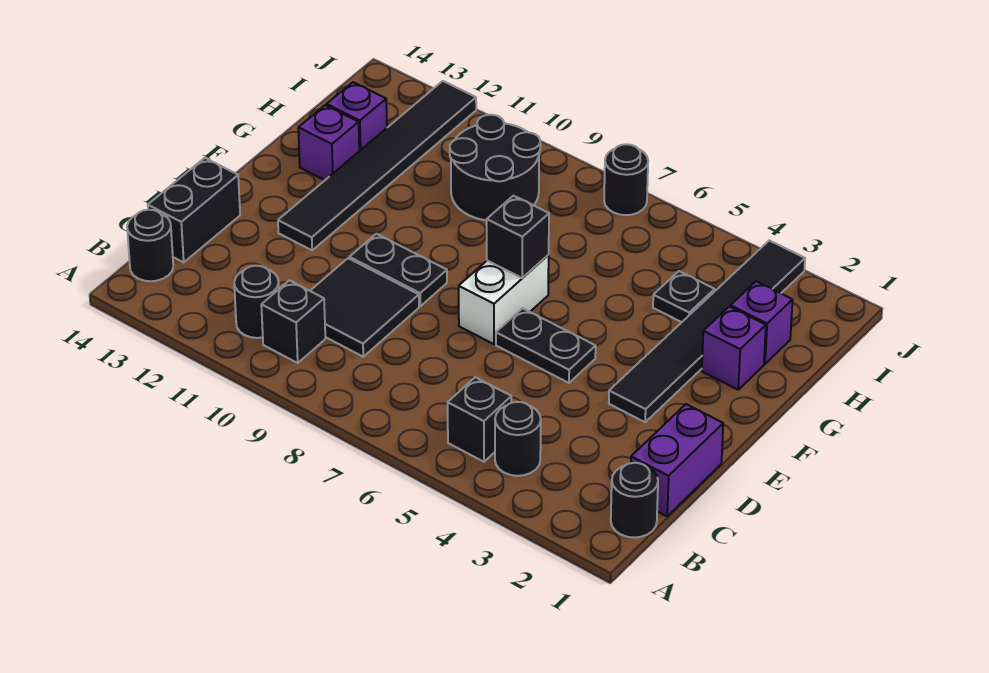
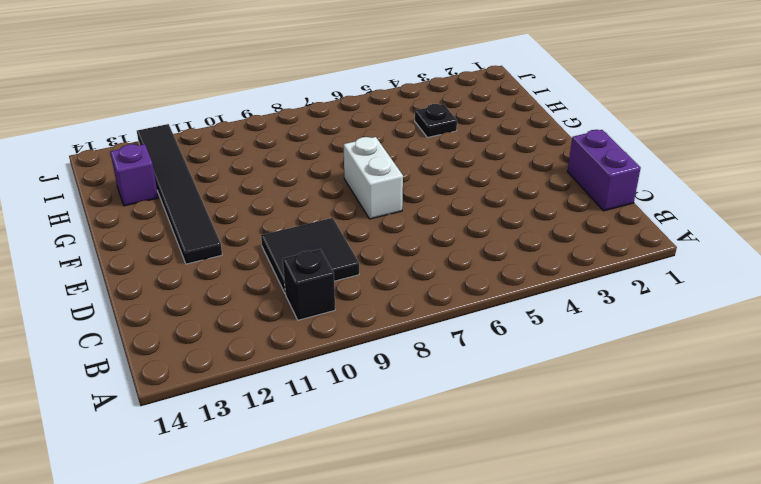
none -> black 1x1 round brick [611,463,658,538]
none -> black 1x1 round brick [495,402,541,476]
none -> black 1x1 brick [448,377,511,462]

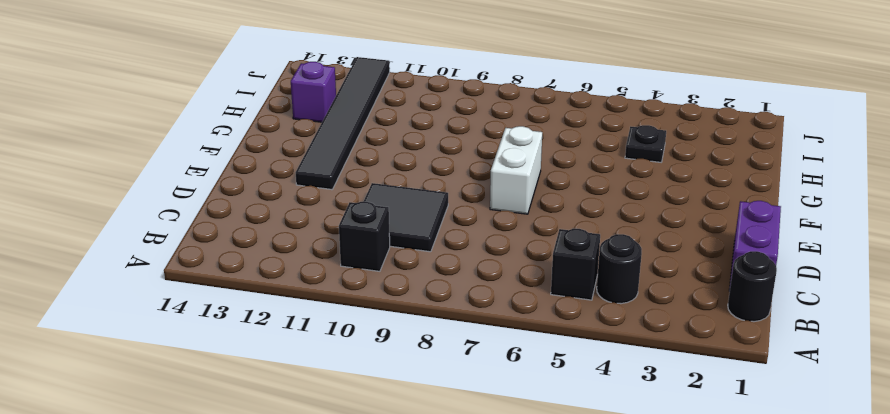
none -> black 1x1 round brick [234,266,279,338]
none -> black 1x1 round brick [127,210,173,281]
none -> black 1x2 brick [148,158,240,262]

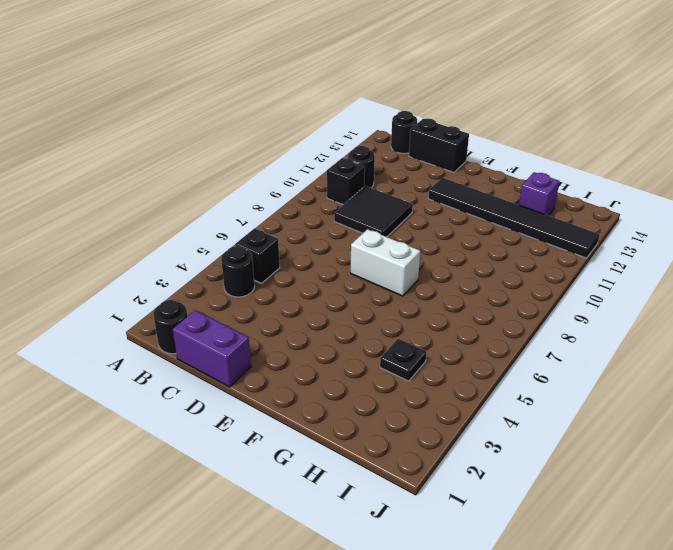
none -> black 1x6 tile [609,241,805,422]
none -> black 1x2 plate [496,308,596,383]
none -> black 1x2 plate [349,234,447,306]

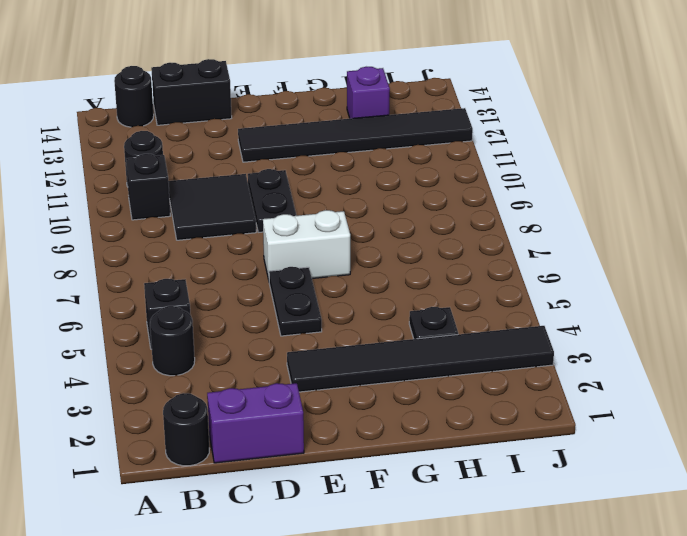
none -> purple 1x1 brick [702,307,766,390]
none -> purple 1x1 brick [298,105,359,180]
none -> purple 1x1 brick [730,281,793,364]

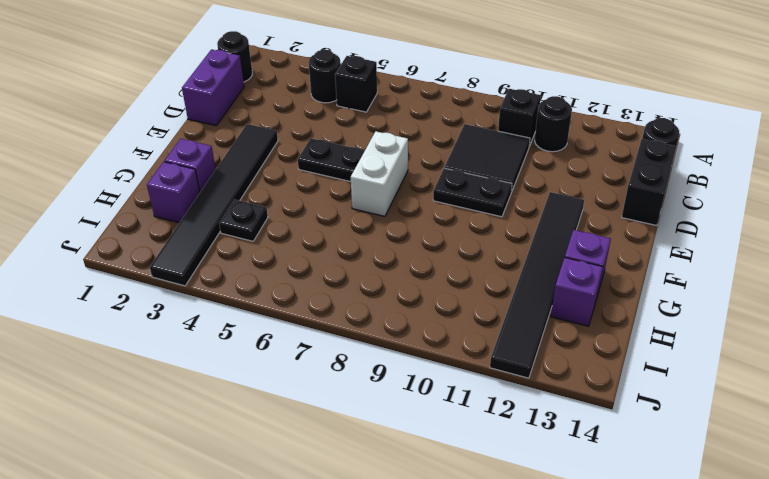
none -> black 2x2 round brick [450,115,540,220]
none -> black 1x1 round brick [604,144,648,215]
none -> black 1x1 brick [487,196,549,278]

